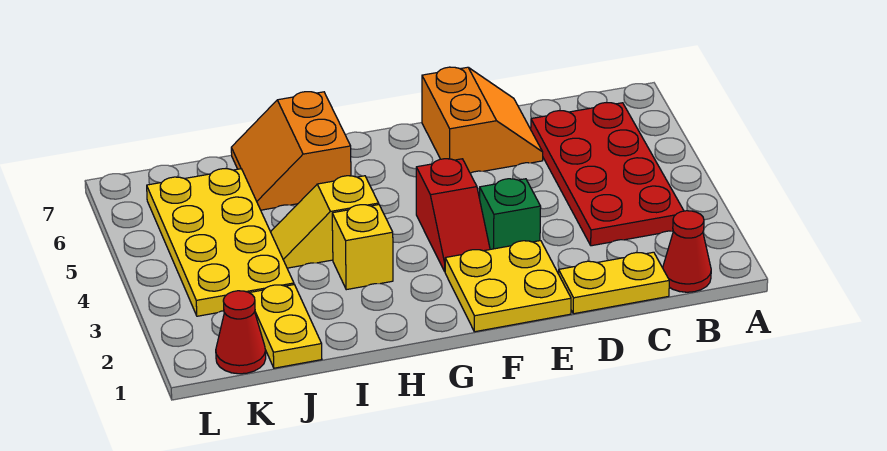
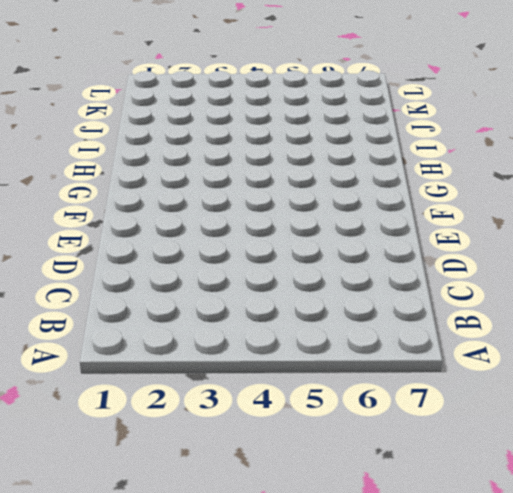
none -> red 1x1 cone [663,211,711,292]
none -> red 2x4 plate [531,103,684,246]
none -> yellow 1x2 plate [559,252,669,314]

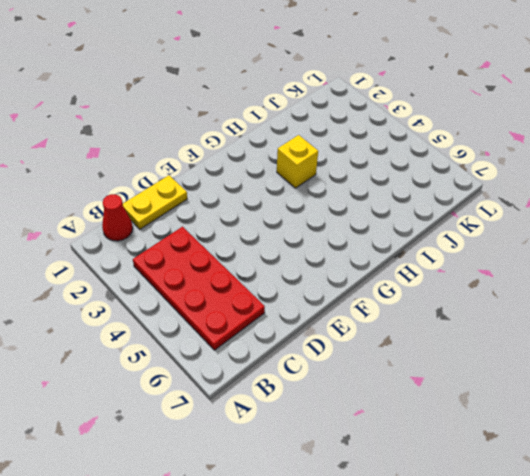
none -> orange 2x2 slope [422,67,543,173]
none -> yellow 2x2 plate [445,241,571,332]
none -> green 1x1 brick [480,179,541,249]

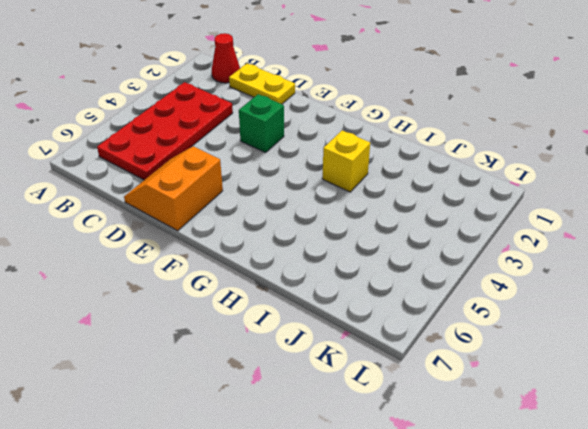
none -> yellow 2x2 plate [445,241,571,332]
none -> red 1x2 slope [416,159,490,271]
none -> yellow 1x2 slope [271,176,379,268]

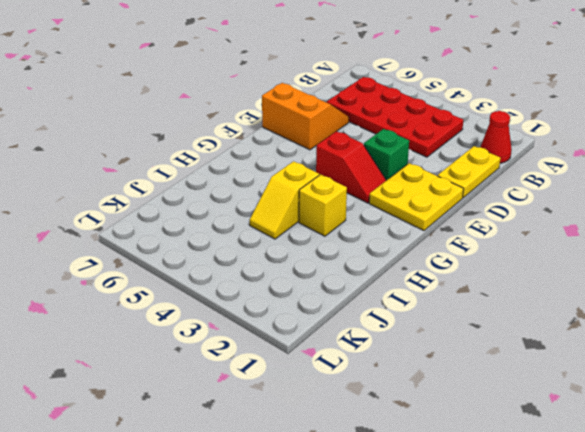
none -> orange 2x2 slope [231,92,351,210]
none -> yellow 1x2 plate [250,285,322,368]
none -> yellow 2x4 plate [147,169,294,316]

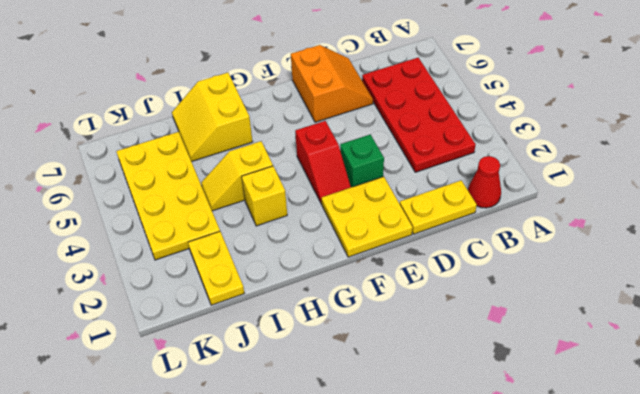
yellow 2x2 slope [172,73,253,162] -> orange 2x2 slope [231,92,351,210]
none -> red 1x1 cone [216,291,266,374]

